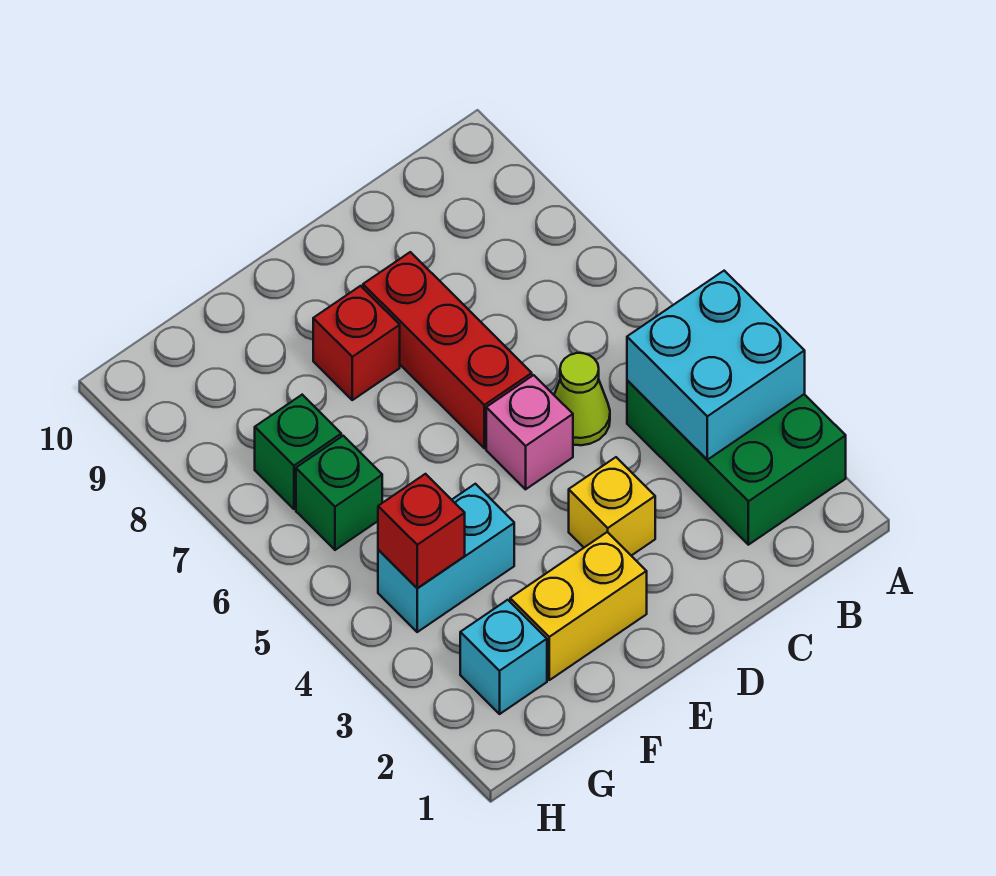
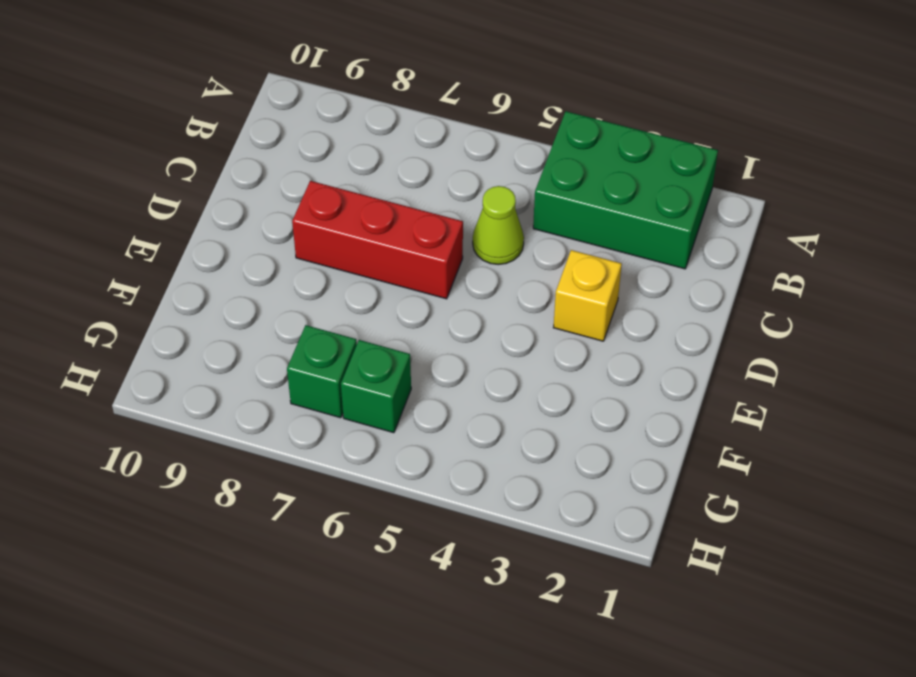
none -> pink 1x1 brick [486,375,573,489]
none -> yellow 1x2 brick [510,532,647,680]
none -> red 1x1 brick [313,286,400,400]

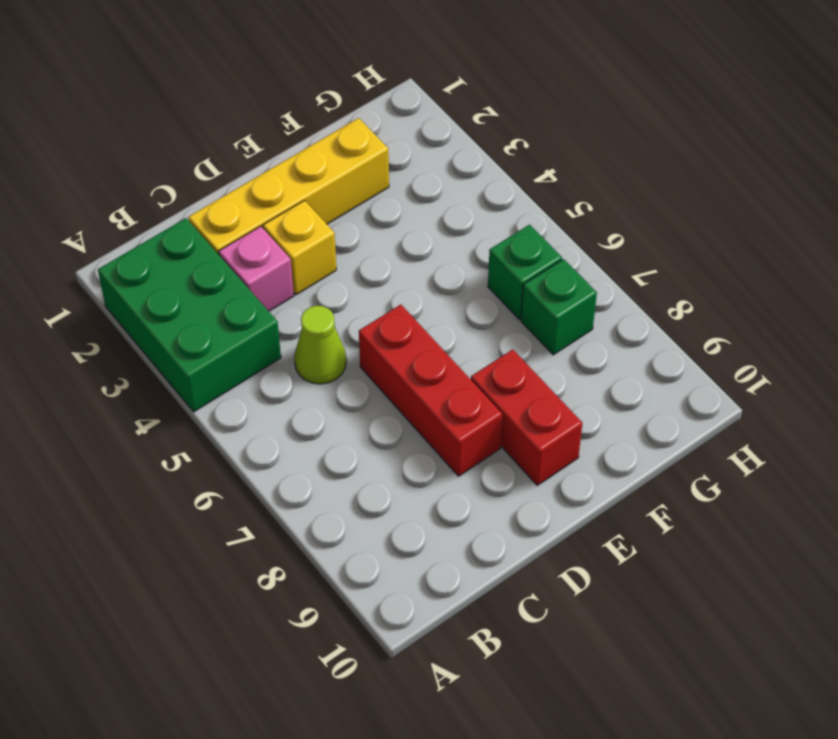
yellow 1x4 brick [188,118,389,255] -> yellow 1x2 brick [510,532,647,680]
pink 1x1 brick [219,226,294,311] -> pink 1x1 brick moved to [486,375,573,489]
red 1x2 brick [471,350,582,485] -> red 1x1 brick [313,286,400,400]
none -> cyan 1x2 brick [378,484,514,632]
none -> cyan 1x1 brick [460,600,547,714]
none -> cyan 2x2 brick [627,271,805,460]

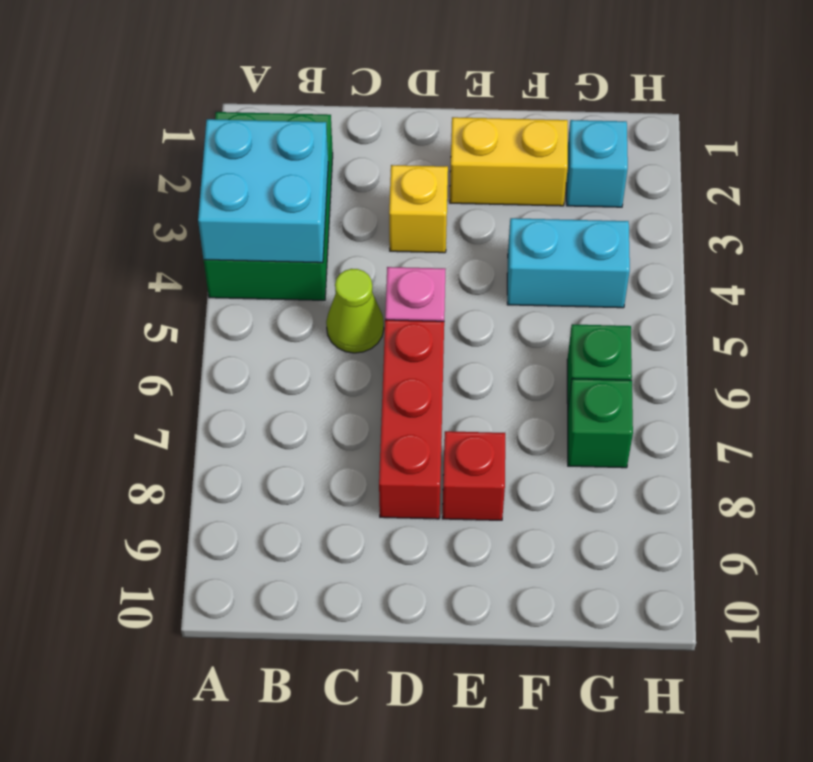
none -> red 1x1 brick [378,474,465,588]

